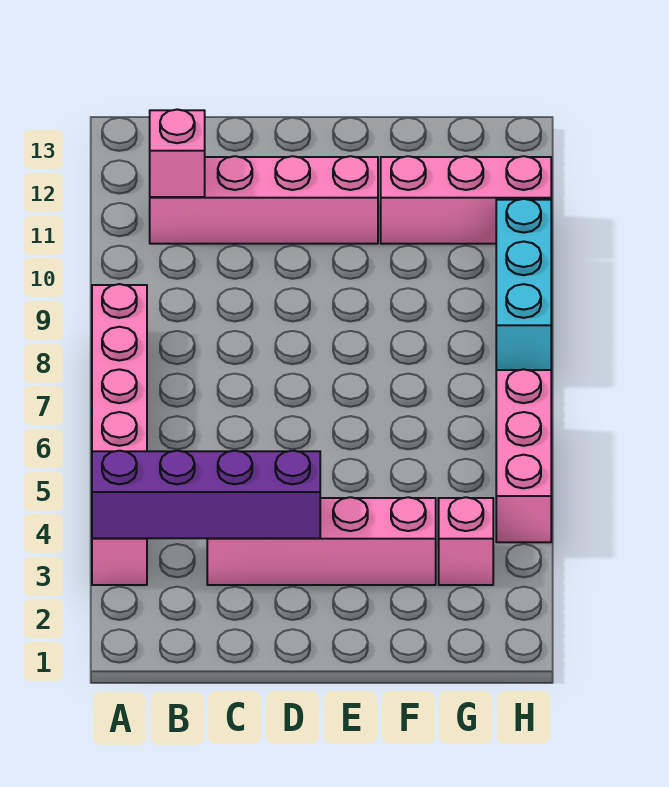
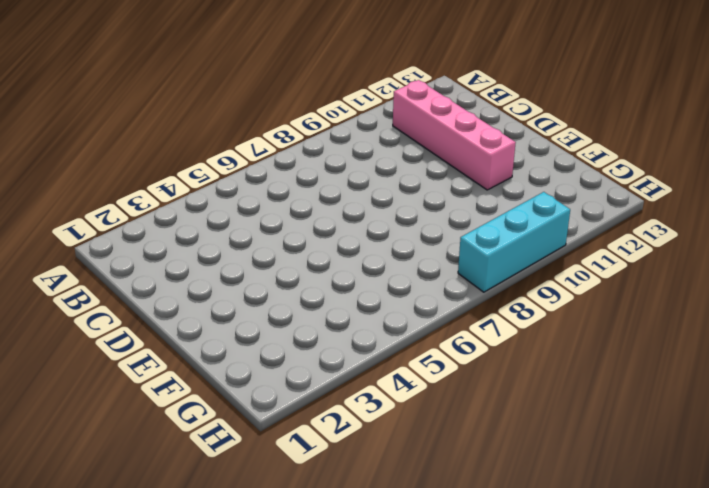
none -> pink 1x6 brick [92,284,147,585]
none -> pink 1x4 brick [207,497,436,585]

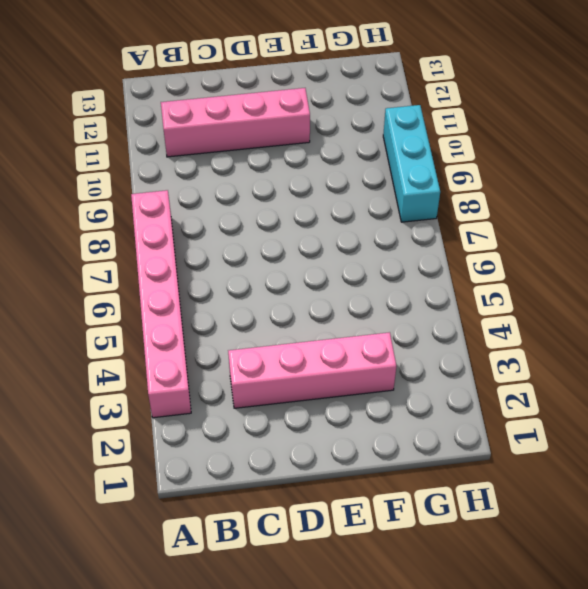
none -> pink 1x3 brick [381,156,551,244]
none -> pink 1x1 brick [438,497,493,585]

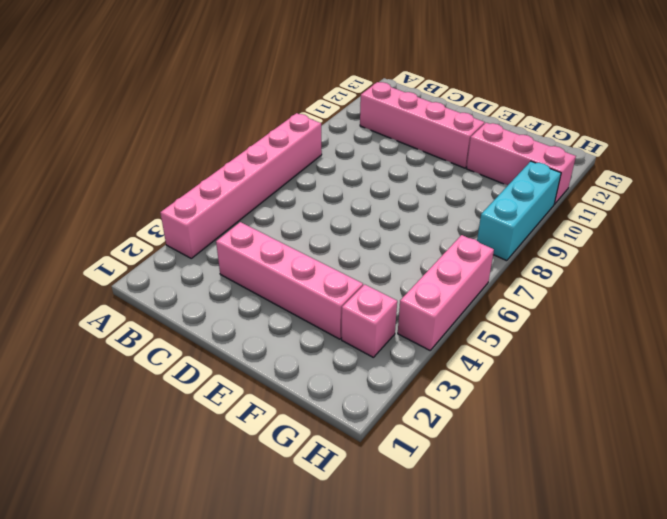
none -> purple 1x4 brick [92,451,320,539]
none -> pink 1x1 brick [150,109,205,197]

